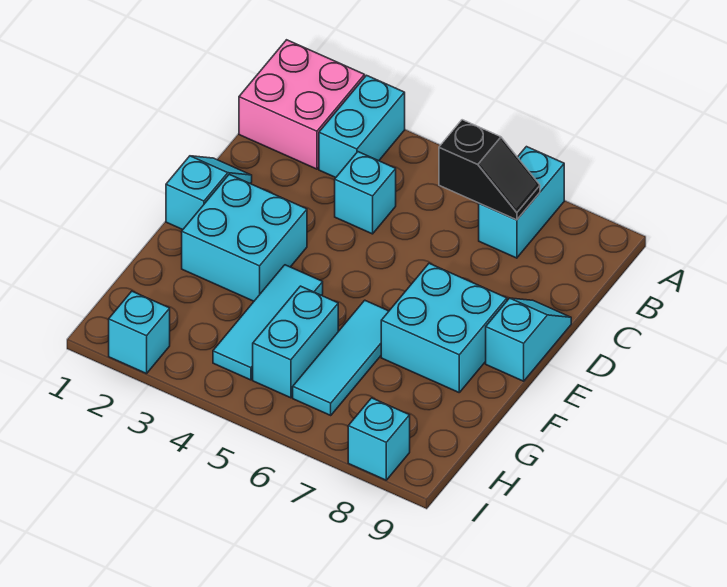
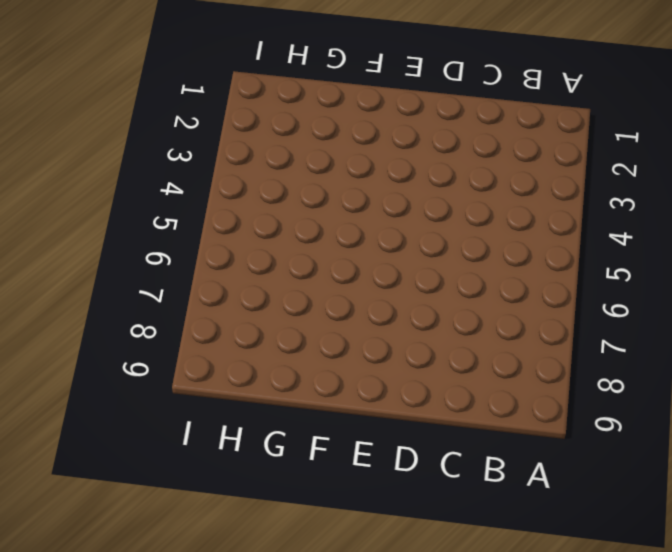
none -> pink 2x2 brick [239,40,365,169]
none -> cyan 1x2 brick [319,75,405,178]
none -> cyan 1x2 brick [479,147,564,258]

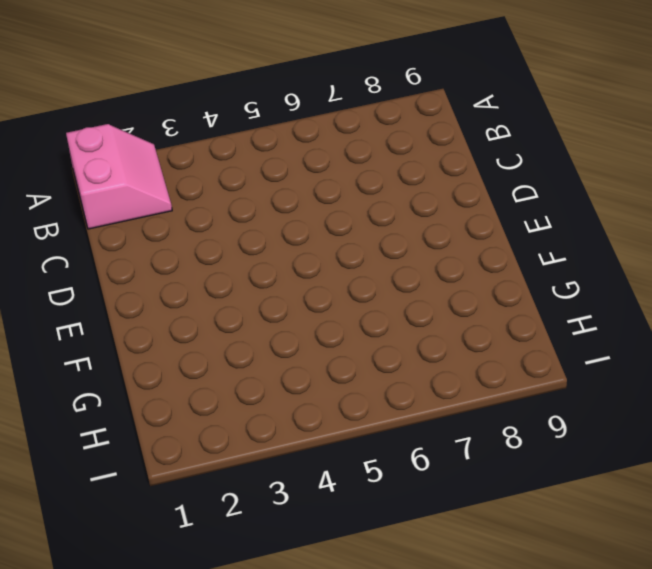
pink 2x2 slope [66,124,172,229] -> pink 2x2 brick [239,40,365,169]
none -> cyan 1x2 brick [319,75,405,178]
none -> cyan 1x2 brick [479,147,564,258]
none -> cyan 1x1 brick [335,152,396,234]

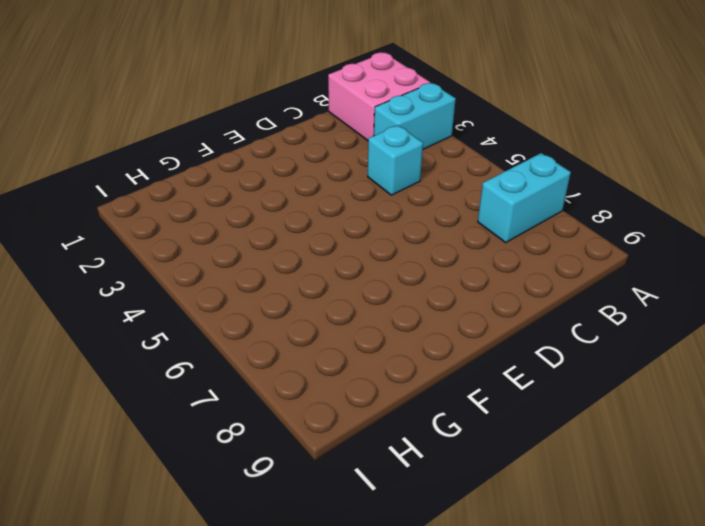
none -> cyan 1x2 slope [166,156,252,230]
none -> cyan 1x2 slope [486,298,571,381]
none -> cyan 2x2 brick [182,174,307,301]

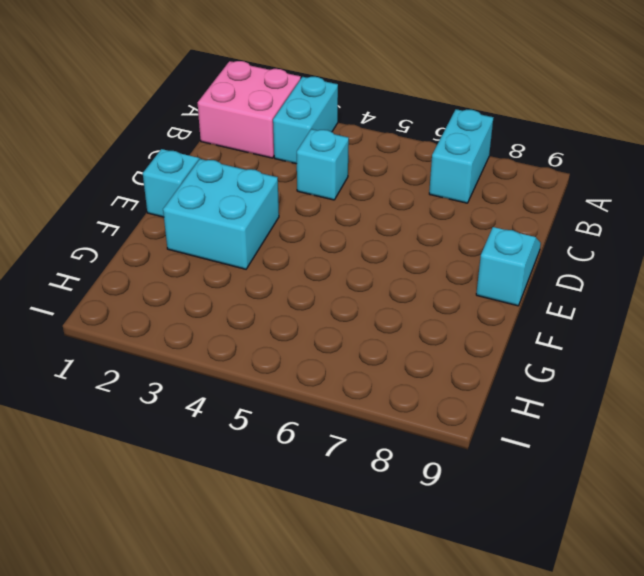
none -> cyan 2x2 brick [381,263,507,392]
none -> cyan 1x3 tile [213,265,323,380]
none -> cyan 1x3 tile [293,300,389,415]

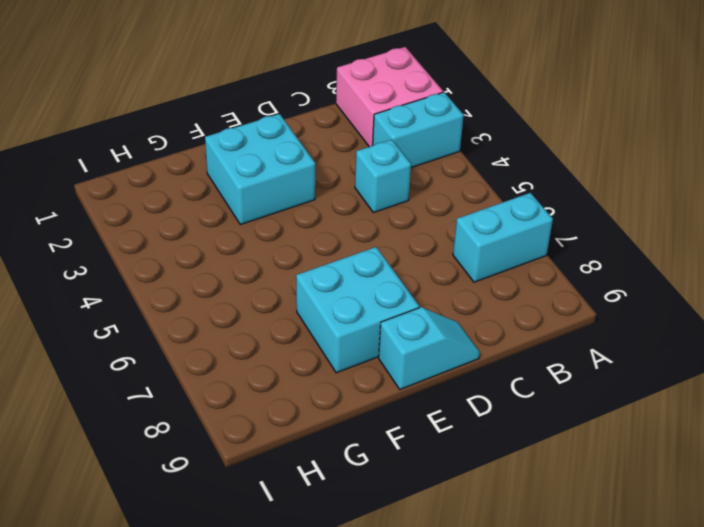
none -> cyan 1x2 slope [166,156,252,230]
none -> cyan 1x3 tile [213,265,323,380]
none -> cyan 1x3 tile [293,300,389,415]

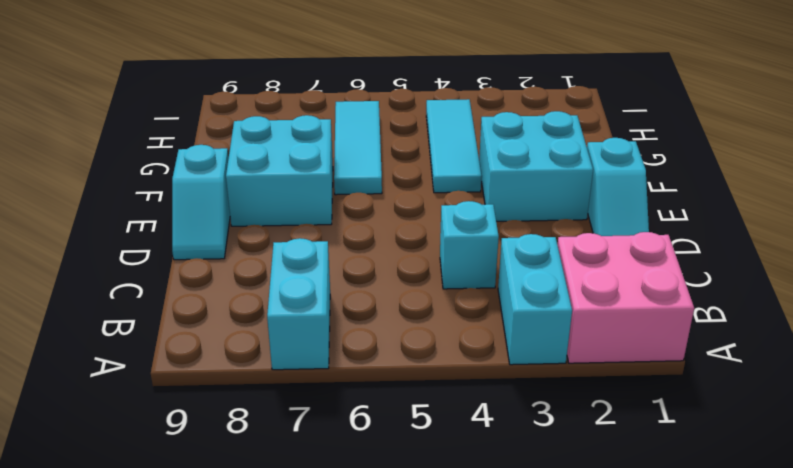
none -> cyan 1x2 brick [253,286,338,398]
none -> cyan 1x1 brick [109,291,170,374]
none -> cyan 1x1 brick [348,398,410,480]

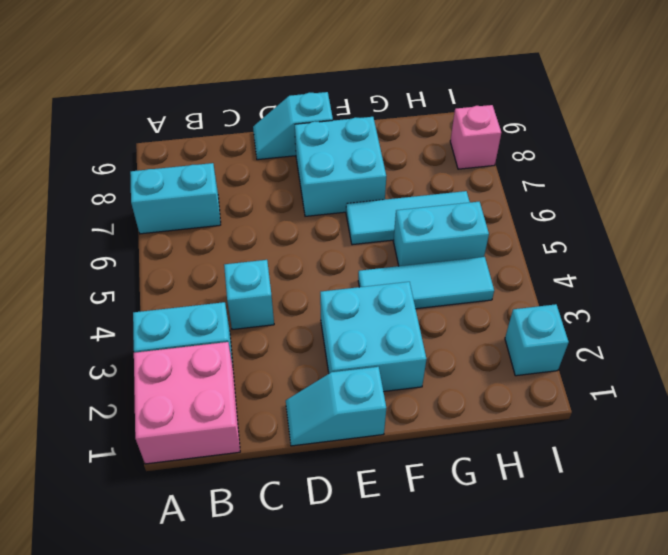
pink 1x1 brick [450,105,501,169] -> cyan 1x1 brick [348,398,410,480]
none -> black 1x2 slope [439,120,540,220]

